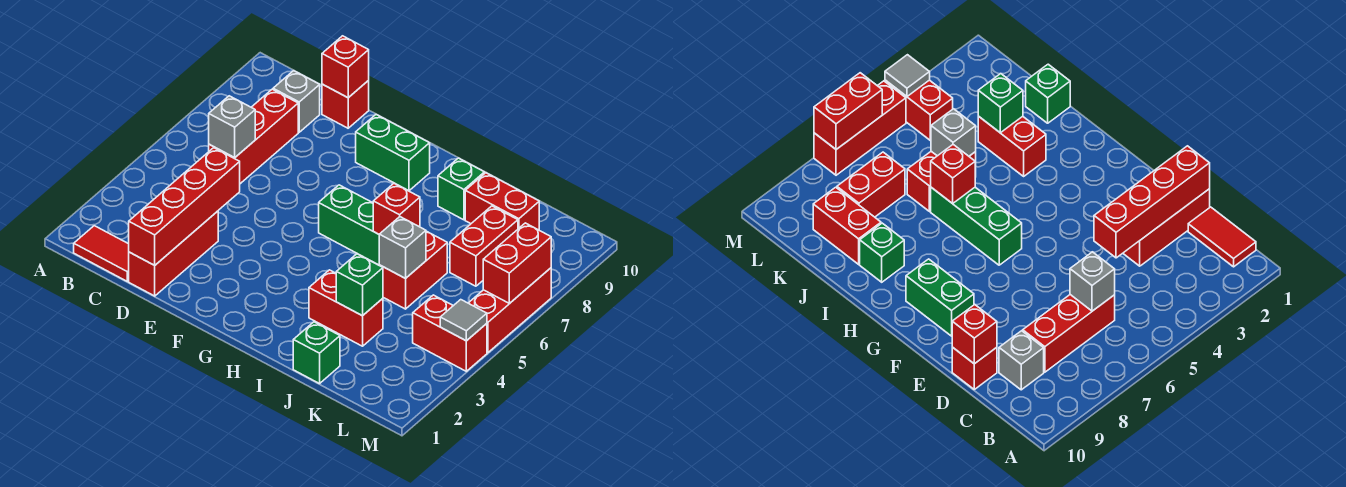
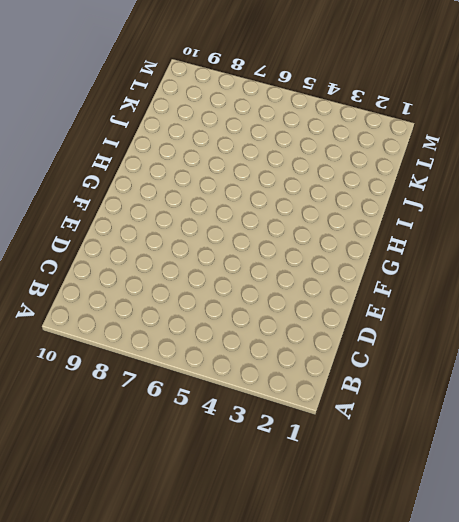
none -> red 1x2 tile [74,226,129,281]
none -> red 1x3 brick [209,89,298,184]
none -> grey 1x1 brick [273,71,320,132]

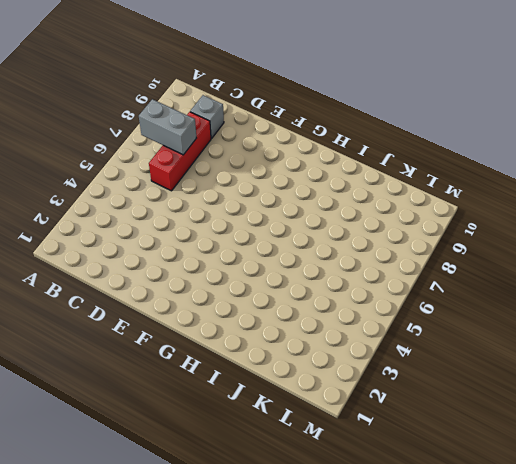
grey 1x2 brick [139,99,196,155] -> none
none -> red 1x2 tile [74,226,129,281]
none -> red 1x3 brick [129,211,218,296]
none -> red 1x1 brick [322,81,369,128]

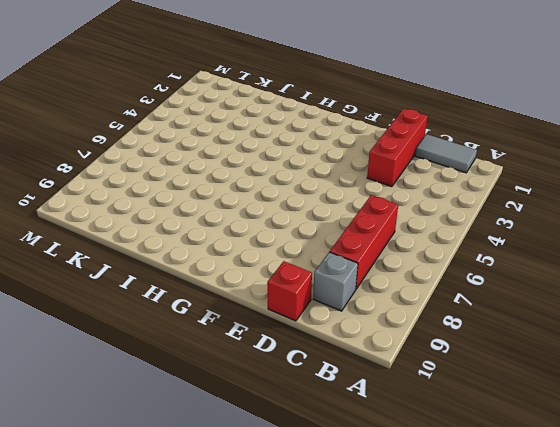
grey 1x2 tile [415,134,477,173] -> red 1x2 tile [74,226,129,281]
none -> green 1x2 brick [356,114,430,191]
none -> green 1x3 brick [319,185,379,265]
none -> red 1x2 brick [309,270,383,346]

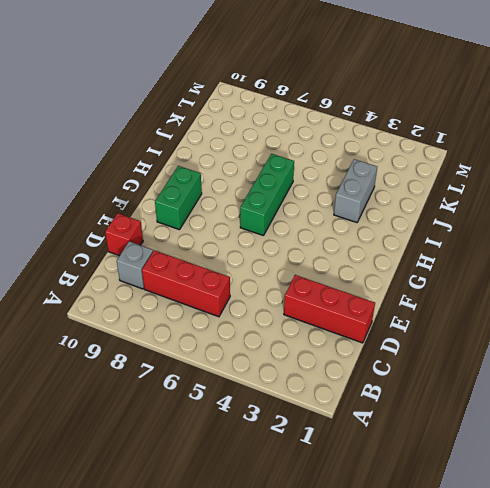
grey 1x2 brick [334,159,377,222] -> red 1x2 brick [309,270,383,346]
none -> red 1x2 tile [74,226,129,281]
none -> green 1x1 brick [438,158,485,220]
none -> green 1x1 brick [293,322,340,384]

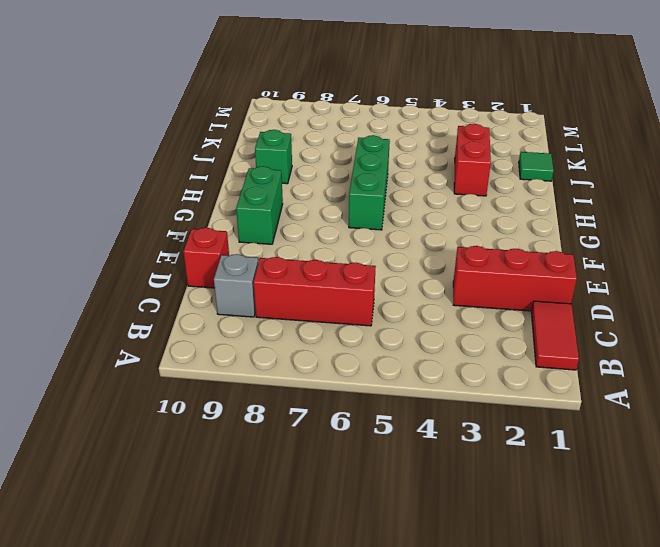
green 1x1 tile [519,152,554,181] -> green 1x1 brick [293,322,340,384]
none -> red 1x2 brick [379,231,447,309]
none -> red 1x2 brick [465,173,539,230]
none -> red 1x2 brick [450,206,518,286]

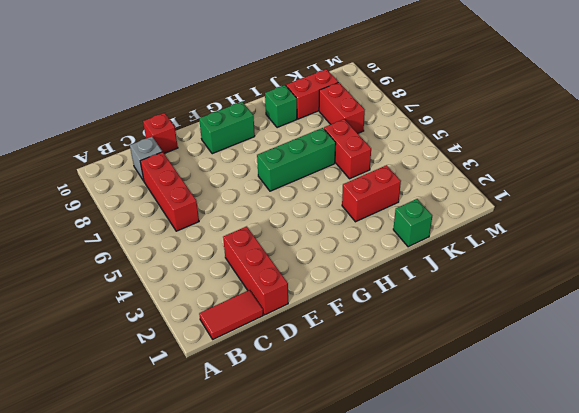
none -> red 1x2 brick [413,295,487,371]
none -> red 1x3 brick [469,268,551,353]
none -> grey 1x1 brick [209,96,255,158]

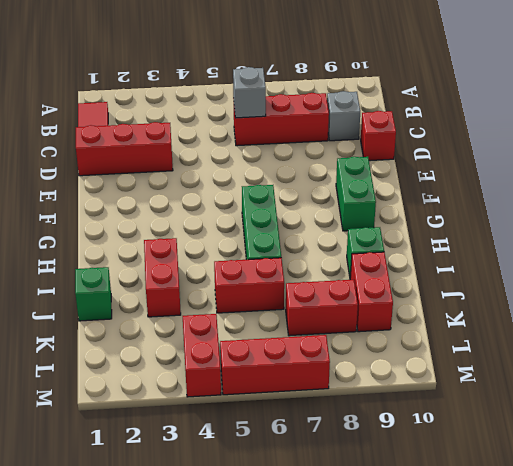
none -> red 1x4 brick [129,148,240,265]
none -> red 1x1 brick [322,36,369,98]
none -> red 1x1 brick [373,184,420,234]

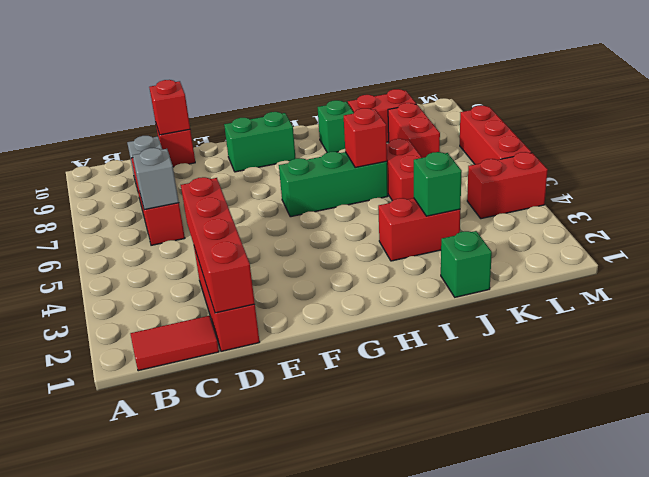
none -> grey 1x1 brick [379,217,426,278]
none -> grey 1x1 tile [440,300,487,341]
none -> red 1x2 brick [483,223,551,303]

